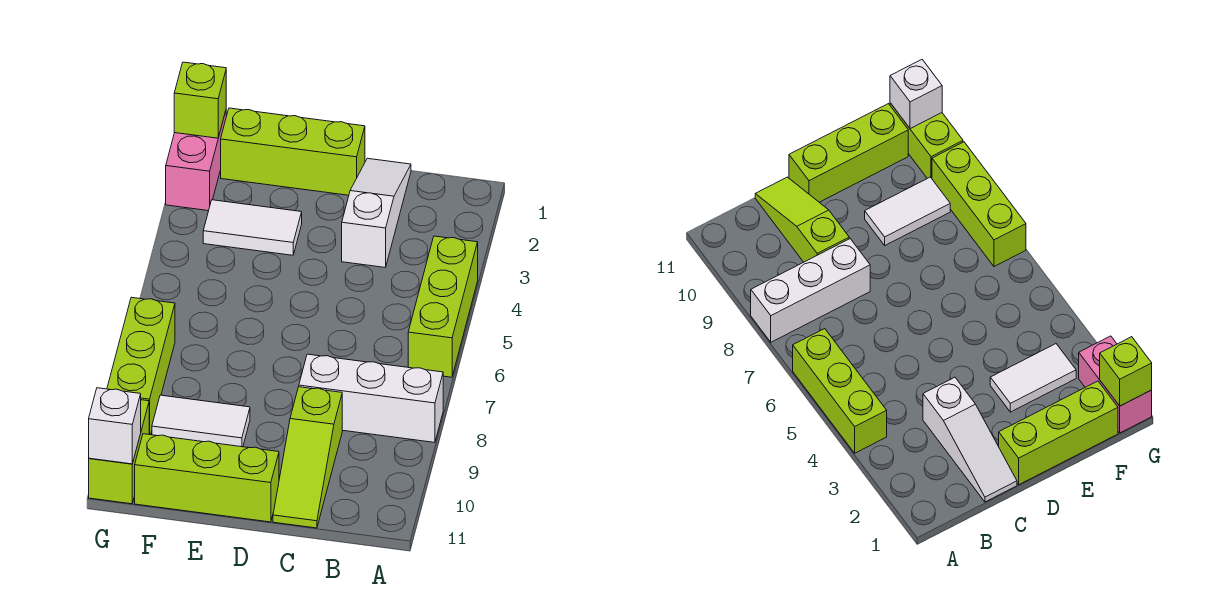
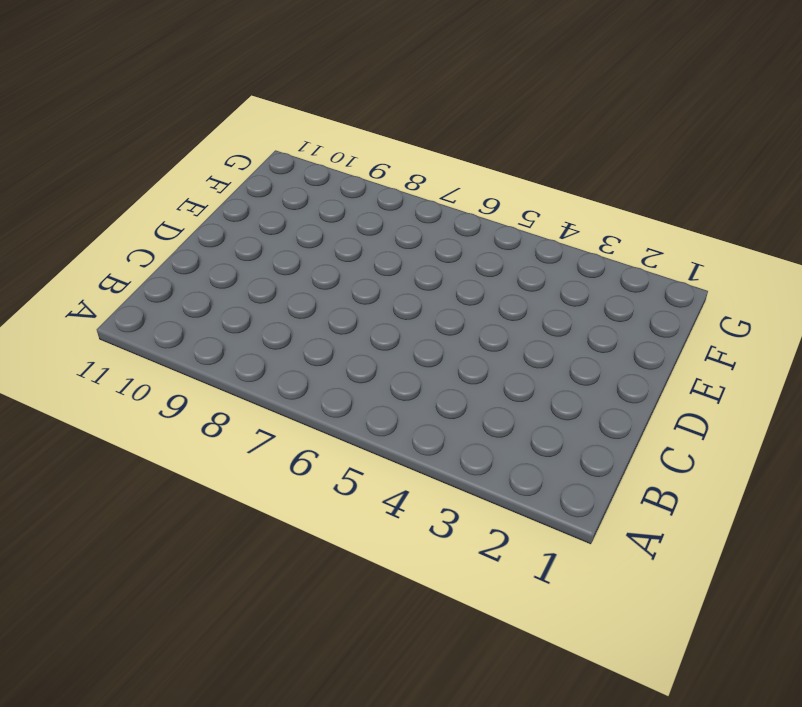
none -> lime 1x3 brick [408,236,478,377]
none -> white 1x3 brick [299,354,443,442]
none -> white 1x3 slope [342,158,411,267]

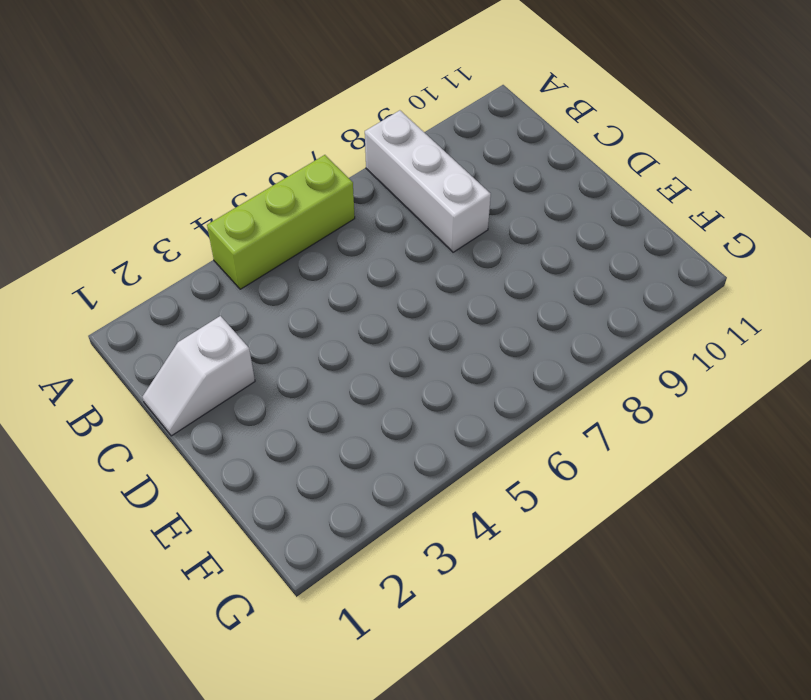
white 1x2 slope [142,316,255,436] -> white 1x3 slope [342,158,411,267]
none -> lime 1x3 slope [273,387,342,528]
none -> lime 1x3 brick [221,108,365,195]
none -> lime 1x3 brick [135,434,279,522]

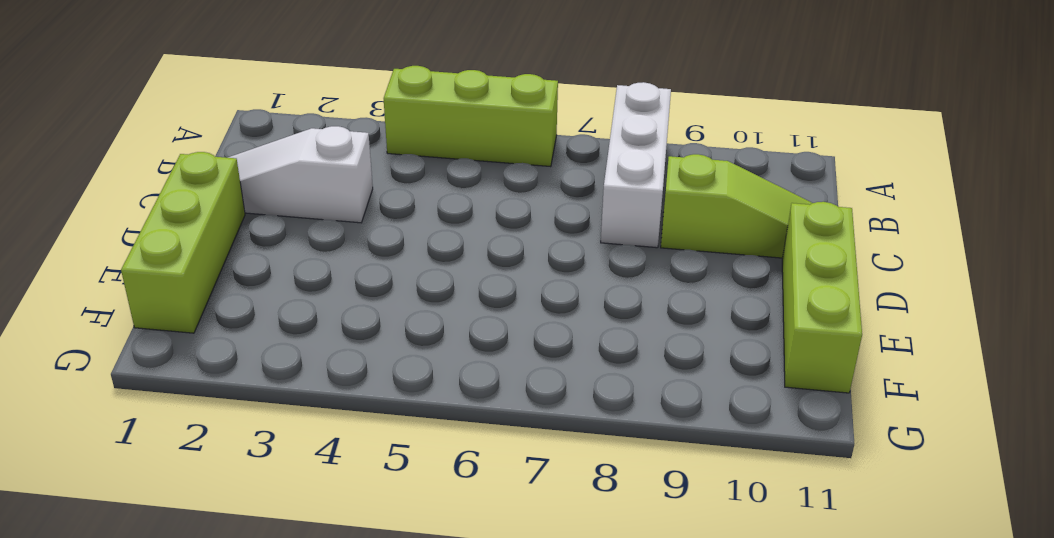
none -> white 1x2 tile [203,200,302,255]
none -> white 1x2 tile [152,395,250,447]
none -> pink 1x2 brick [166,111,226,211]

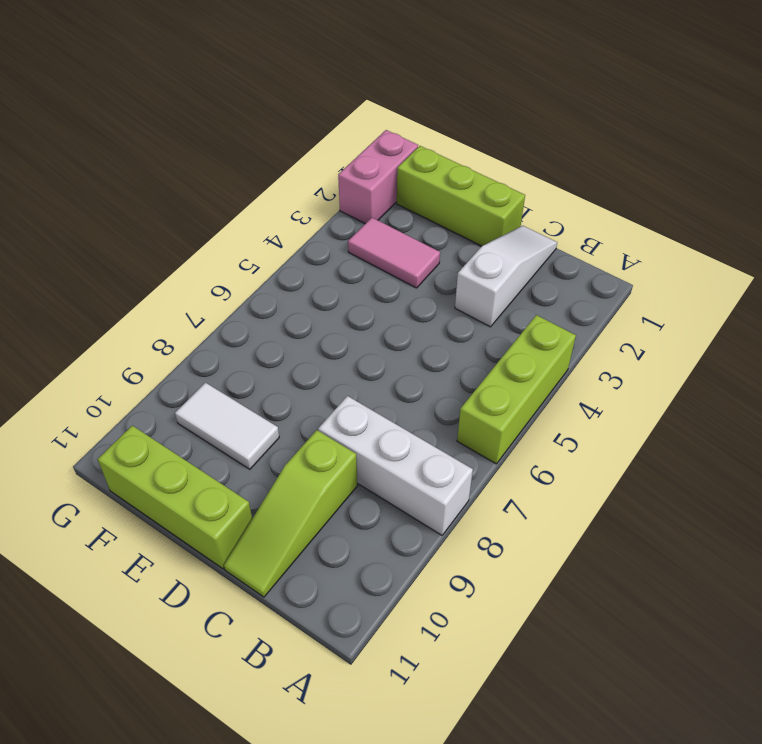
pink 1x2 tile [348,218,440,288] -> white 1x2 tile [203,200,302,255]
none -> lime 1x3 brick [107,297,175,435]
none -> lime 1x2 brick [89,400,149,504]
none -> lime 1x1 brick [174,62,226,138]

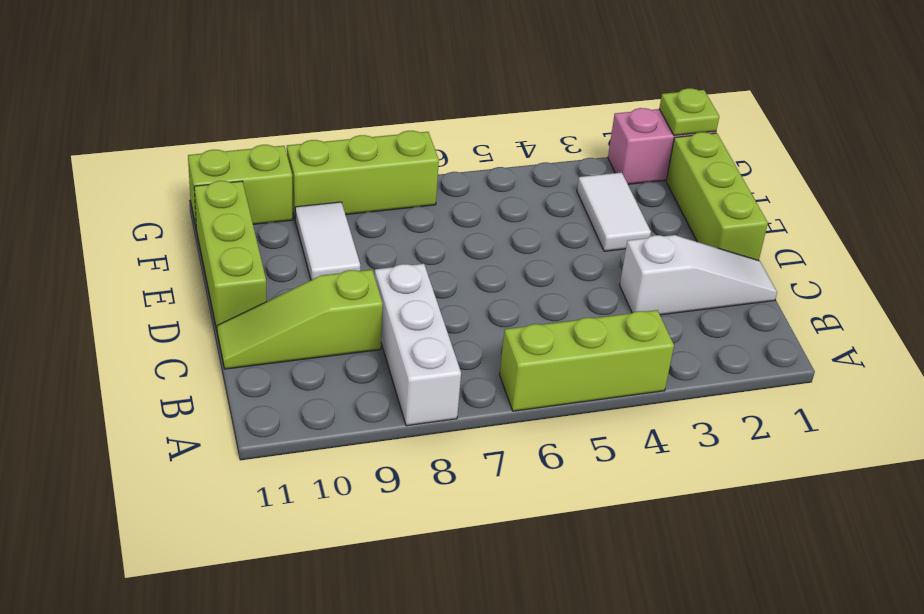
lime 1x1 plate [659,88,719,135] -> lime 1x1 brick [174,62,226,138]
none -> white 1x1 brick [89,388,141,464]

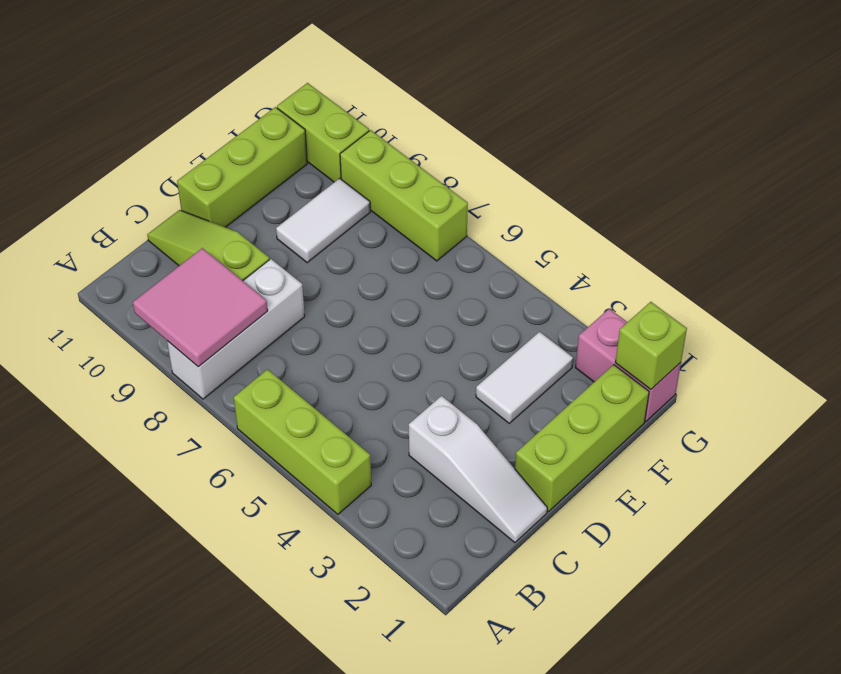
pink 2x2 tile [133,248,268,367] -> none
none -> white 1x1 brick [89,388,141,464]

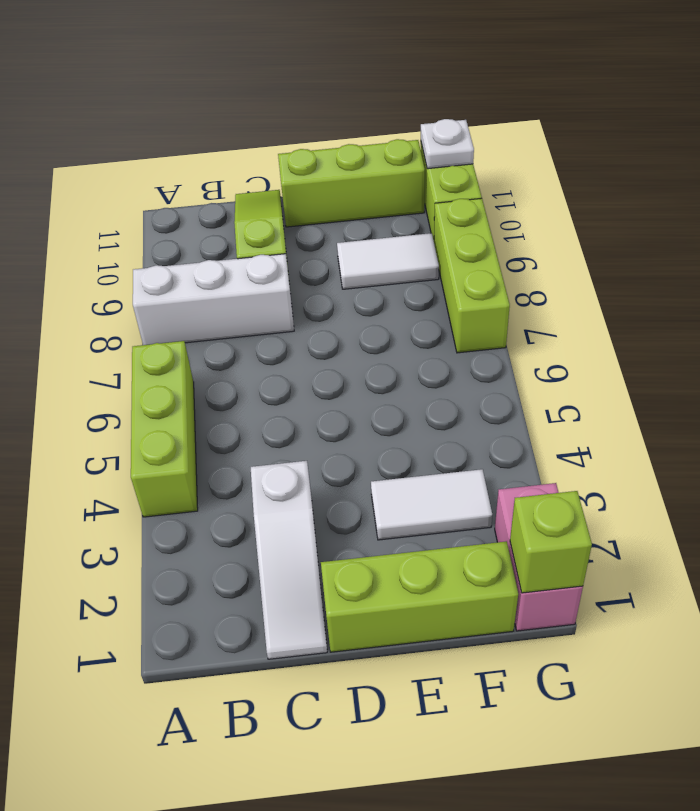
white 1x1 plate [421,119,474,169] -> white 1x1 brick [89,388,141,464]

